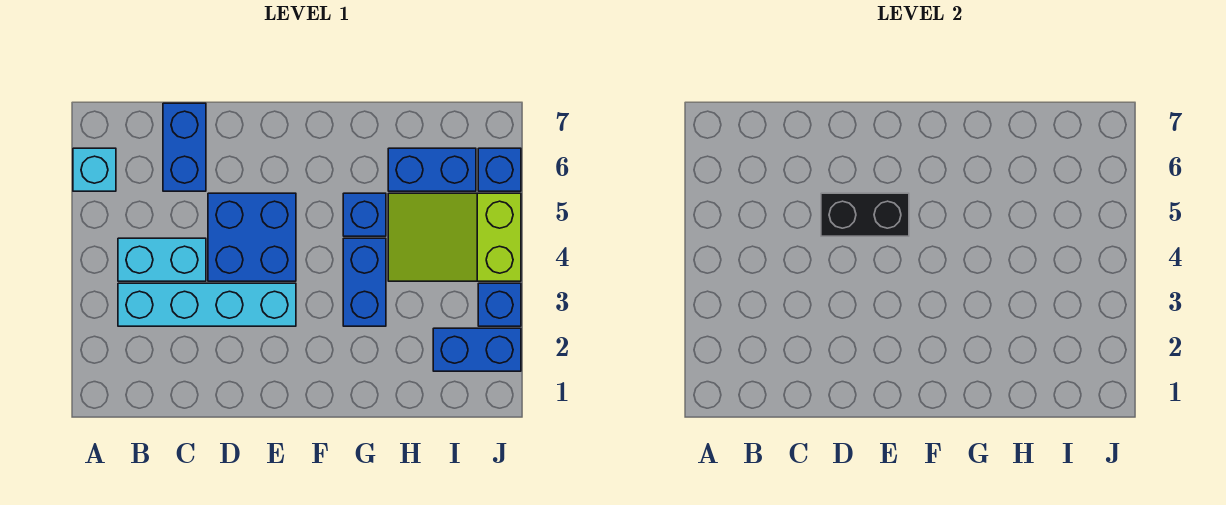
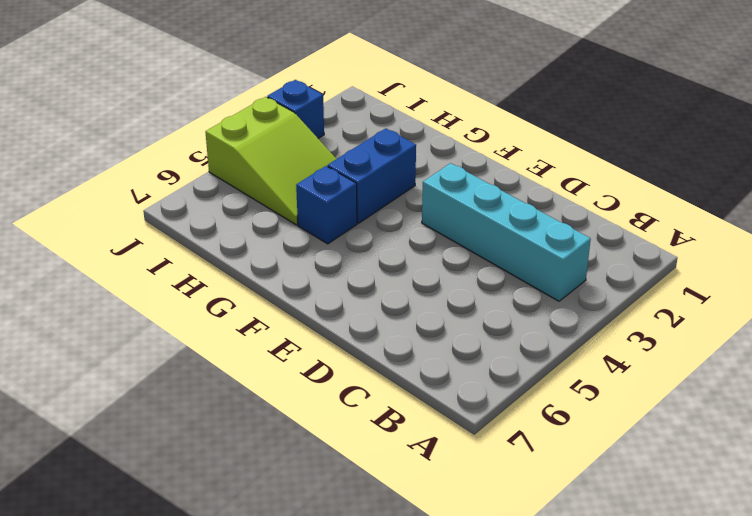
none -> cyan 1x1 brick [73,148,116,191]
none -> cyan 1x2 brick [118,238,206,281]
none -> blue 1x2 brick [163,103,206,191]

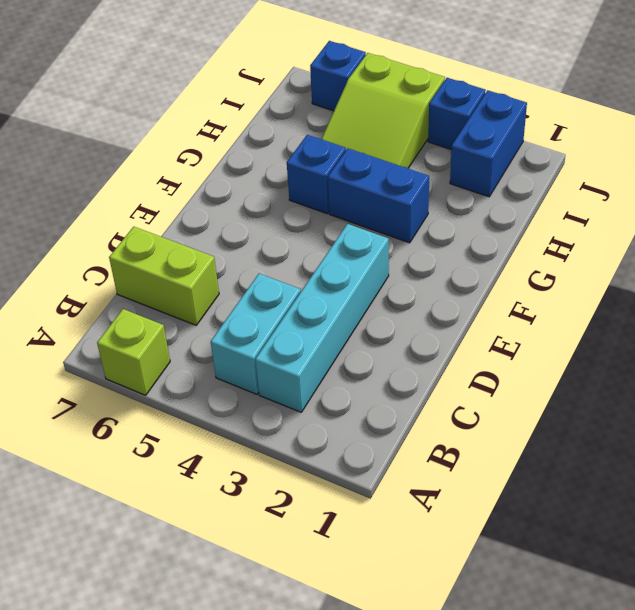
lime 1x1 brick [97,309,170,395] -> cyan 1x1 brick [73,148,116,191]
lime 1x2 brick [109,227,219,325] -> blue 1x2 brick [163,103,206,191]
none -> blue 2x2 brick [208,193,296,281]
none -> blue 1x2 brick [388,148,476,191]
none -> black 1x2 brick [821,193,909,236]

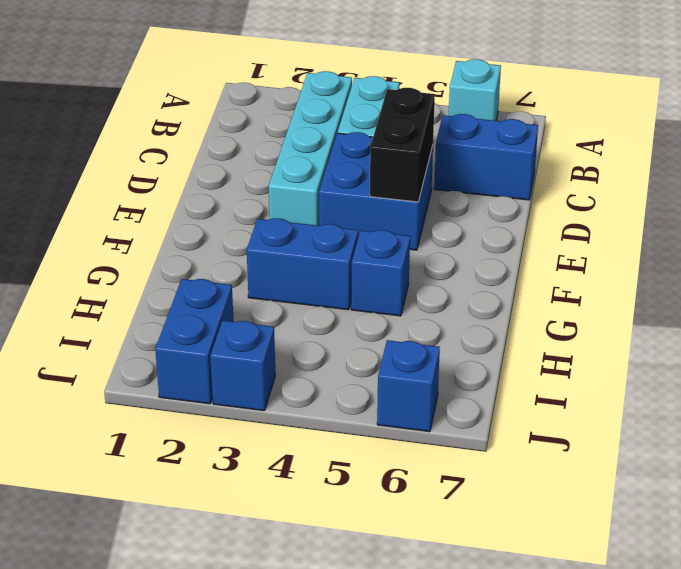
none -> lime 2x3 slope [388,193,521,281]
none -> blue 1x2 brick [388,148,476,191]

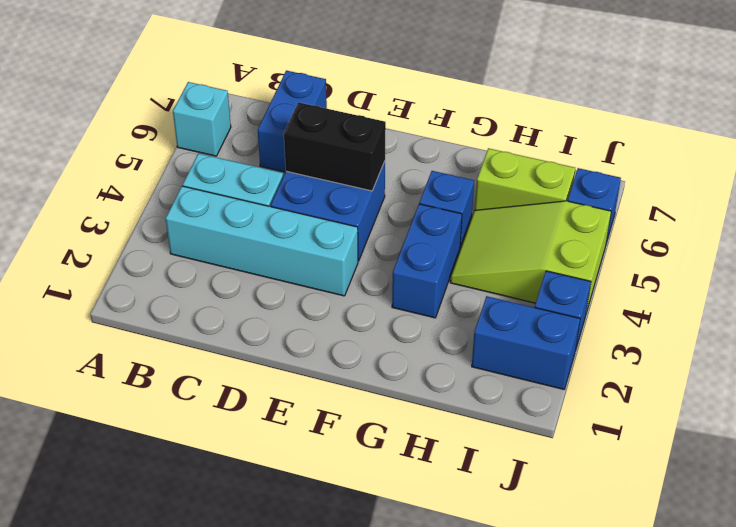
lime 1x2 brick [475,148,575,210] -> blue 1x2 brick [388,148,476,191]

